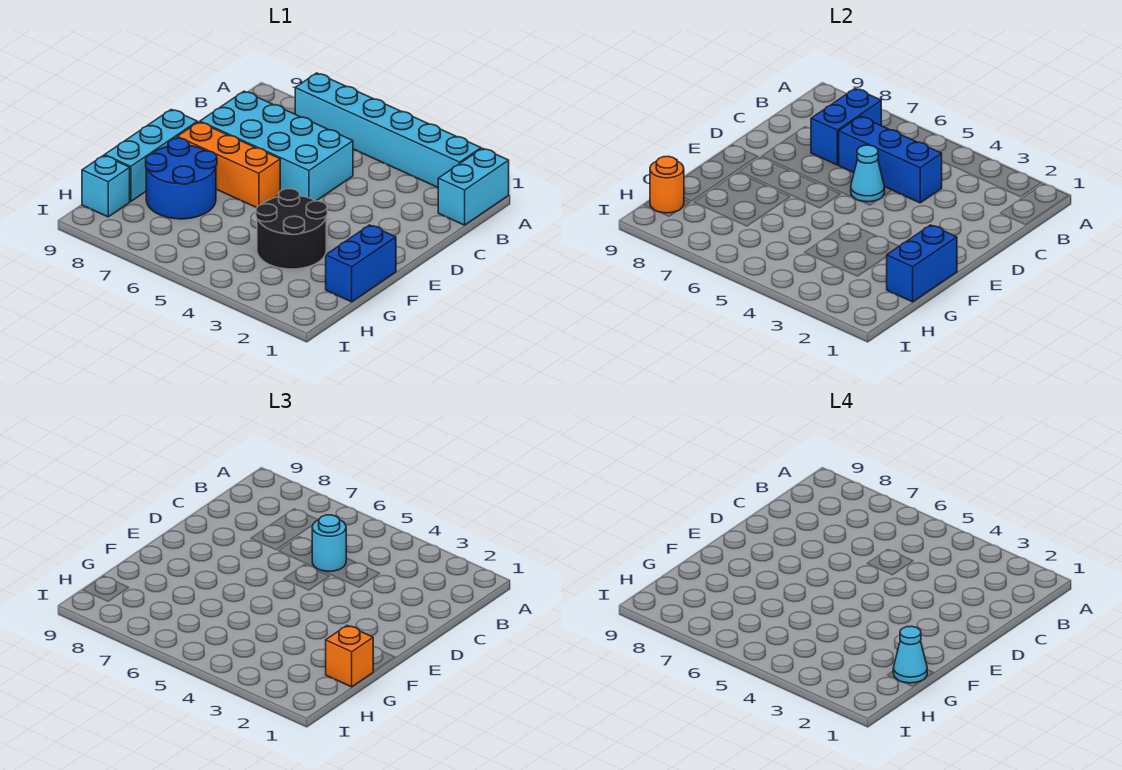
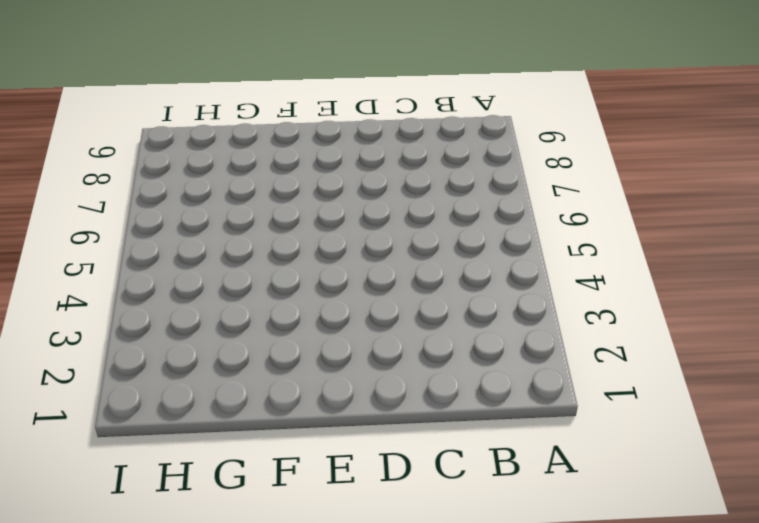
none -> cyan 1x2 brick [438,148,509,225]
none -> cyan 1x6 brick [295,73,481,187]
none -> cyan 2x4 brick [200,91,353,201]

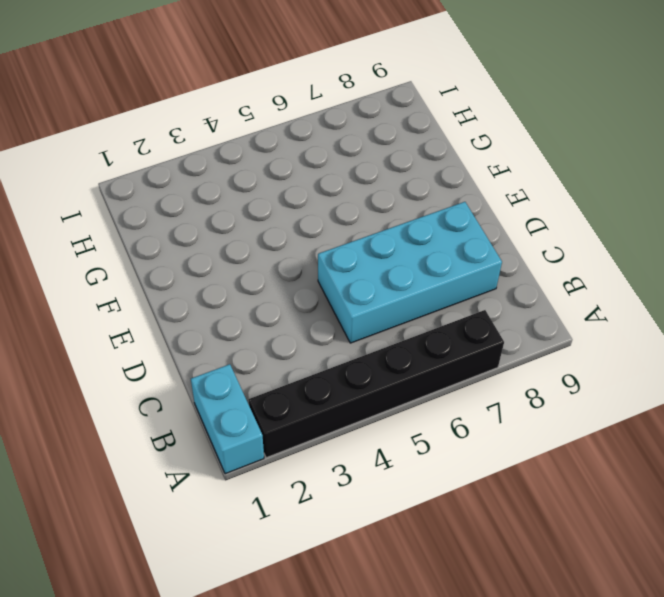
black 1x6 brick [248,310,504,458] -> cyan 1x6 brick [295,73,481,187]
none -> orange 1x3 brick [177,122,280,208]
none -> cyan 1x3 brick [105,109,197,202]
none -> blue 1x2 brick [326,225,396,302]

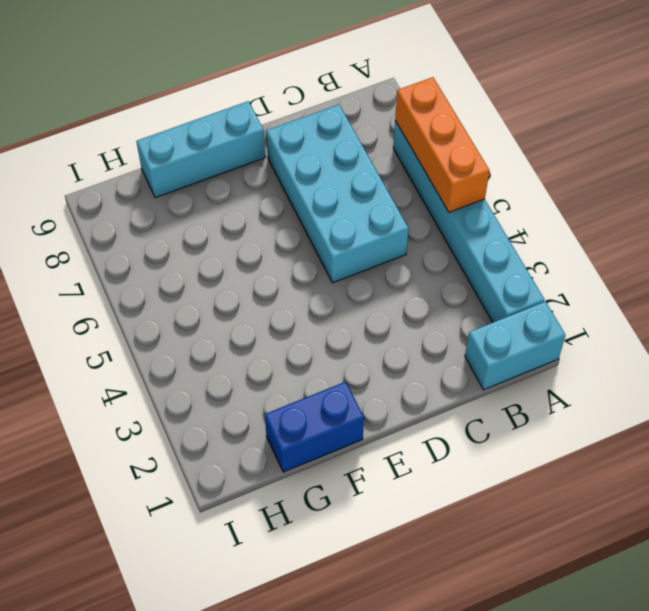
orange 1x3 brick [395,77,490,212] -> orange 1x3 brick moved to [177,122,280,208]
none -> black 2x2 round brick [256,188,327,269]
none -> blue 2x2 round brick [146,138,217,219]
none -> cyan 1x1 brick [82,155,130,217]

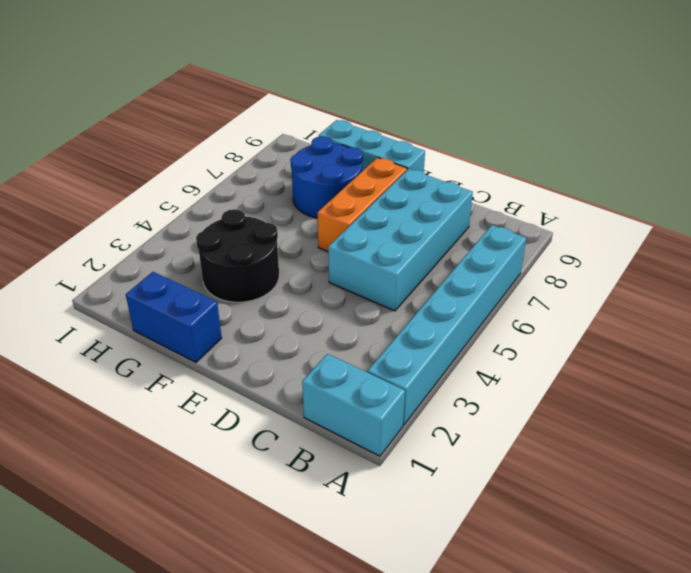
none -> cyan 1x1 brick [82,155,130,217]
none -> blue 1x2 brick [811,88,882,165]
none -> blue 1x3 brick [839,116,942,203]

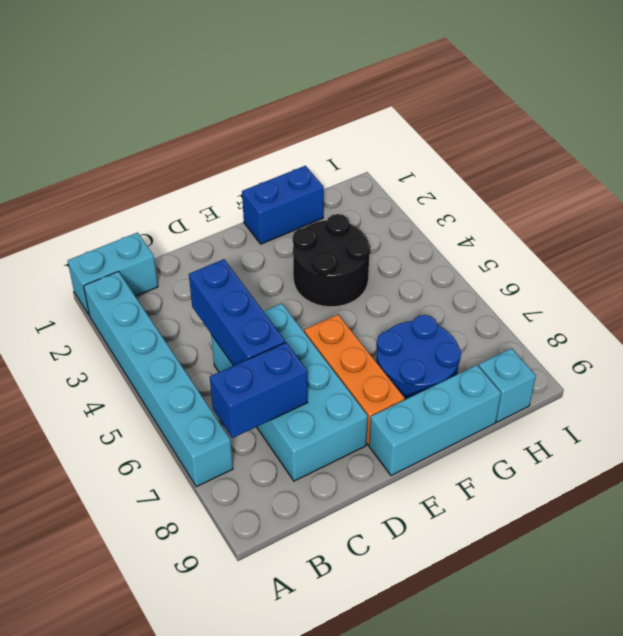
none -> cyan 1x1 cone [851,145,885,202]
none -> blue 1x2 brick [887,225,957,302]
none -> orange 1x1 round brick [650,156,684,213]

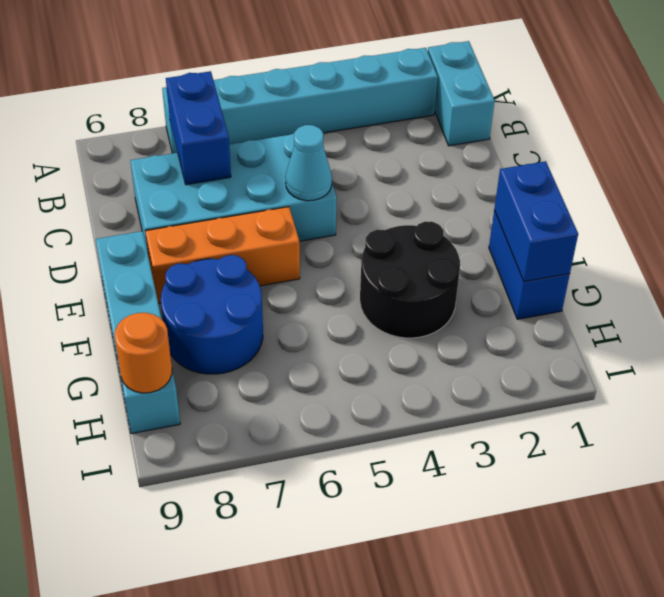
none -> blue 1x3 brick [839,116,942,203]
none -> cyan 1x1 round brick [312,515,346,571]
none -> orange 1x1 brick [326,626,373,687]

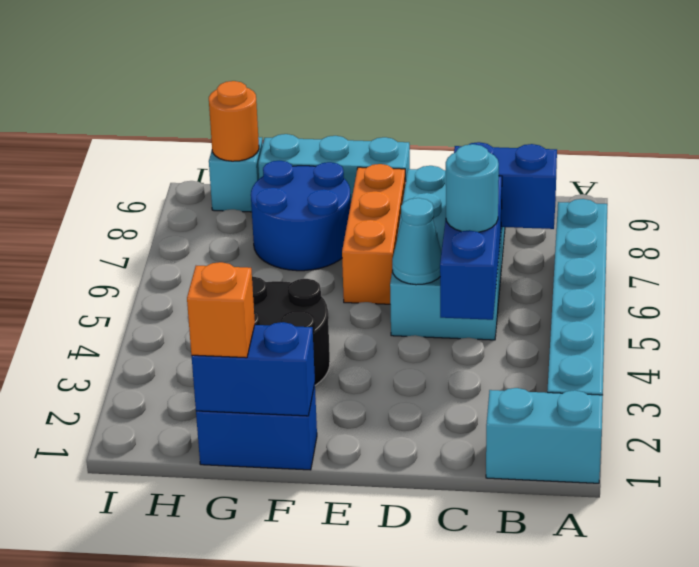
none -> cyan 1x1 cone [893,626,927,683]

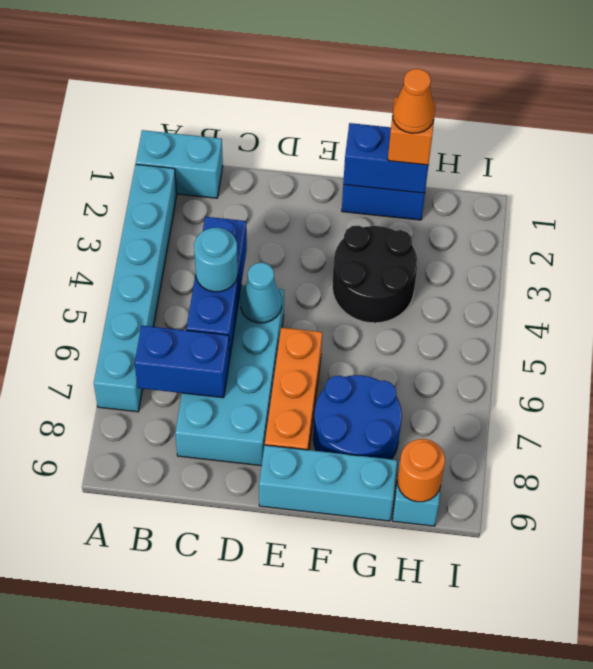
orange 1x1 cone [393,69,435,133] -> cyan 1x1 cone [893,626,927,683]

